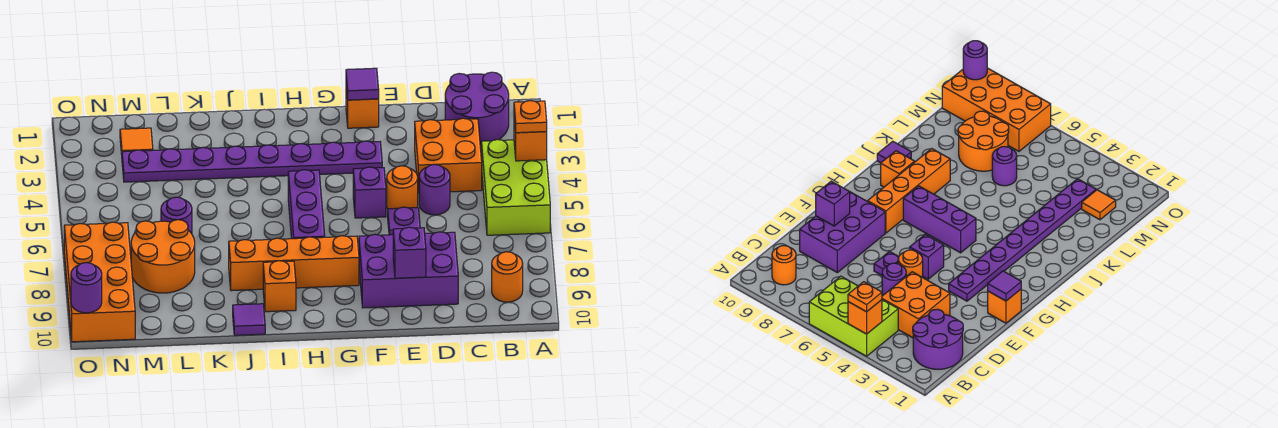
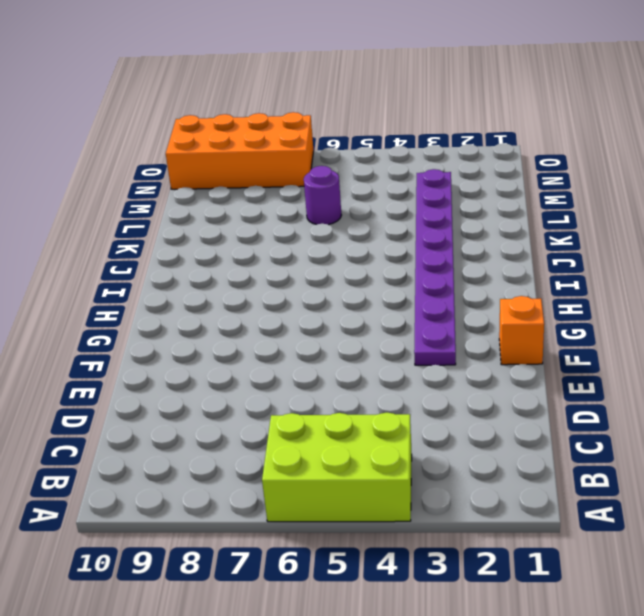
none -> purple 2x2 round brick [445,72,509,146]
none -> orange 1x1 round brick [492,252,523,302]
none -> orange 2x2 brick [415,118,482,193]

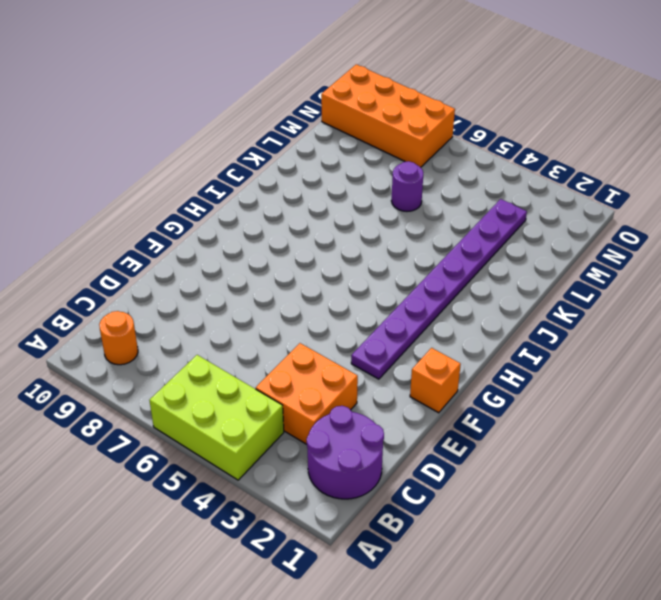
none -> purple 1x1 round brick [419,165,450,215]
none -> purple 2x3 brick [359,232,458,308]
none -> orange 1x1 round brick [387,166,418,209]

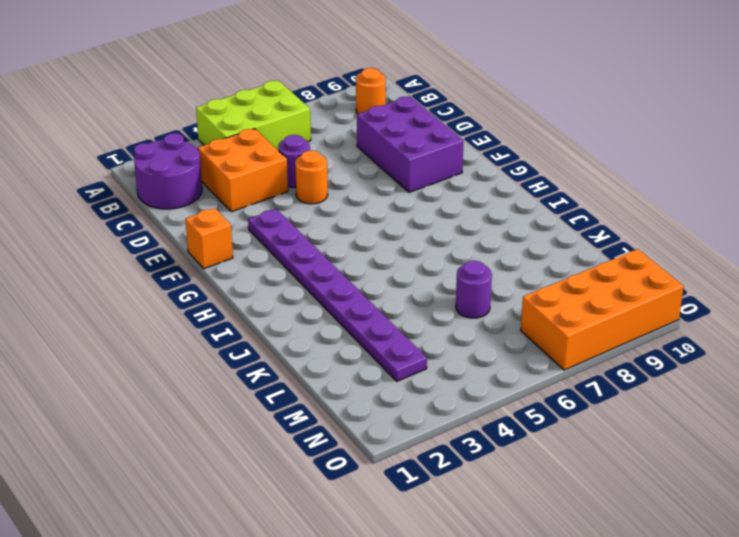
none -> purple 1x1 plate [388,207,420,235]
none -> purple 1x1 brick [353,167,386,218]
none -> orange 1x4 brick [229,236,359,291]

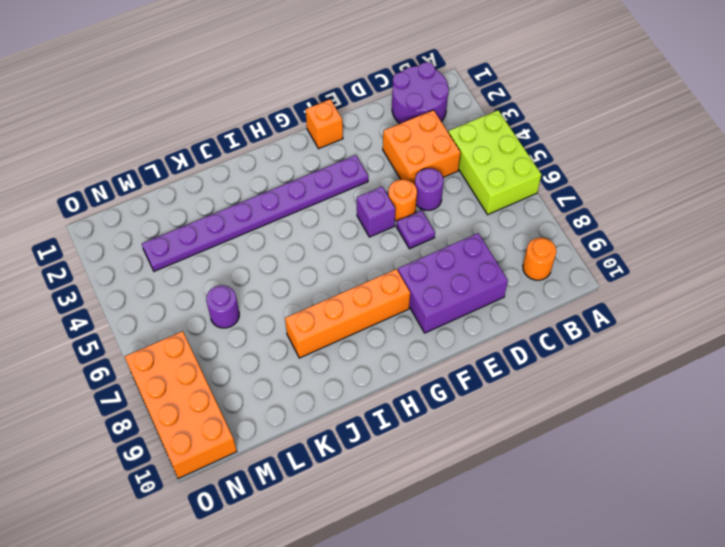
none -> purple 1x3 brick [288,170,325,239]
none -> orange 1x1 brick [263,261,296,312]
none -> purple 1x1 tile [233,304,265,335]

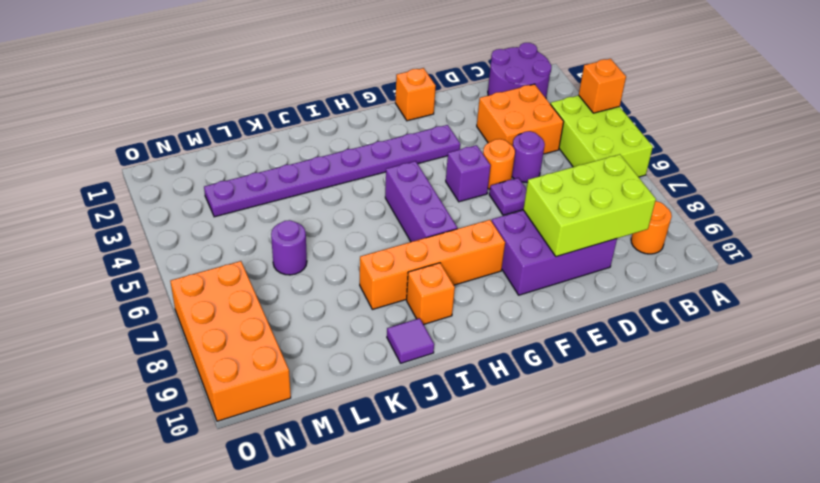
lime 2x3 brick [523,154,656,257] -> purple 1x1 brick [393,227,426,278]
none -> orange 2x2 round brick [131,220,195,293]
none -> orange 1x1 tile [120,128,153,155]
none -> purple 1x1 tile [346,68,379,100]

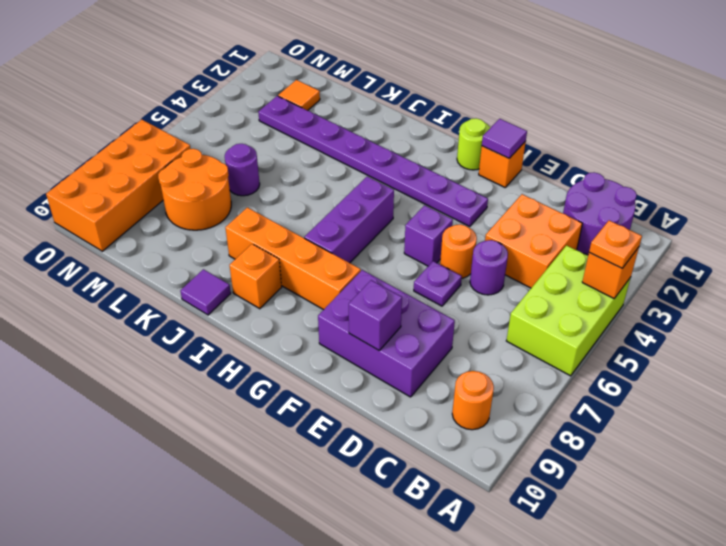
lime 1x1 round brick [457,118,490,170] -> none
none -> purple 1x1 round brick [71,263,102,313]

